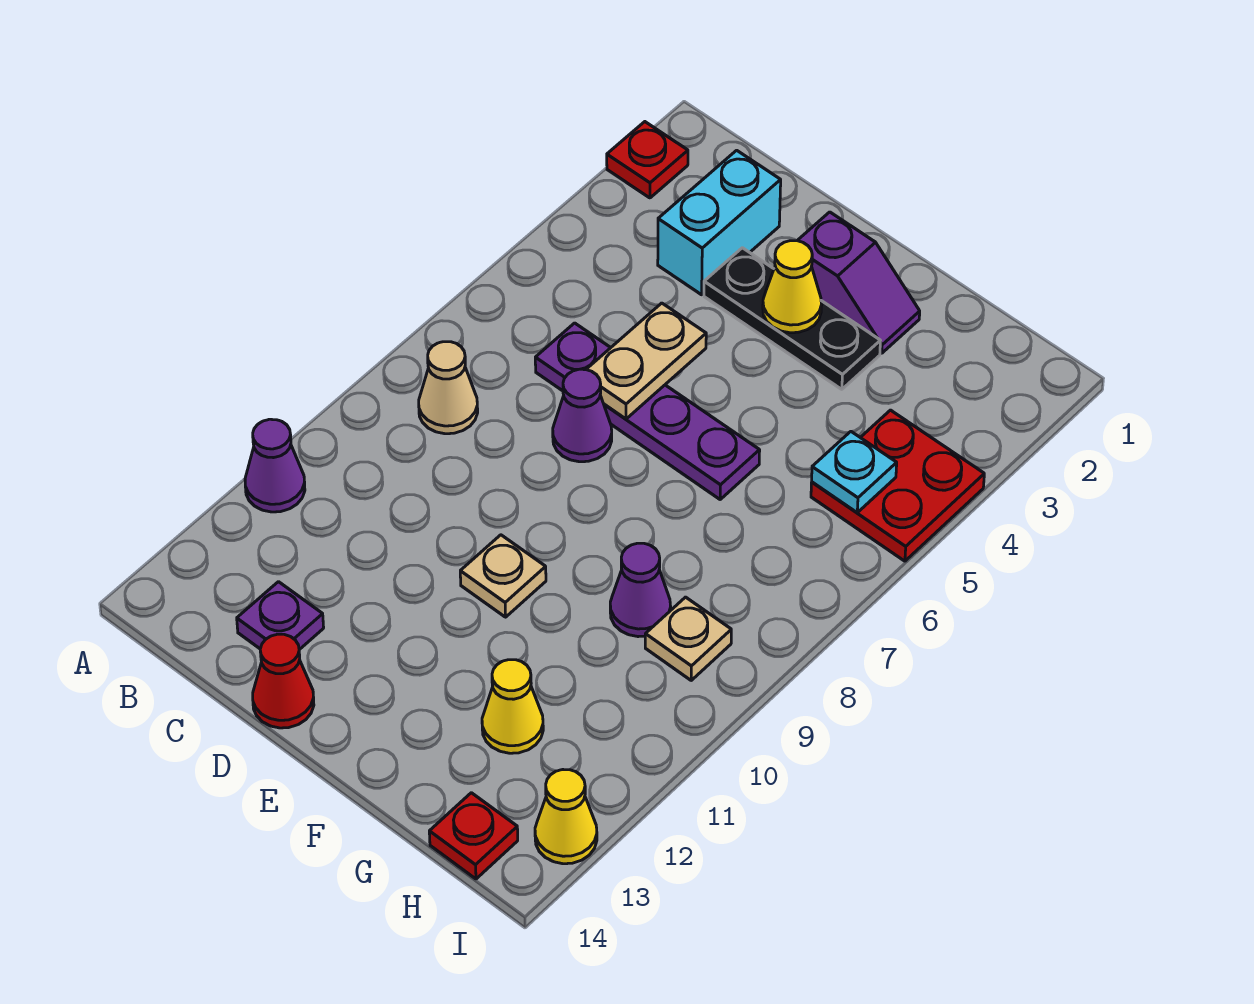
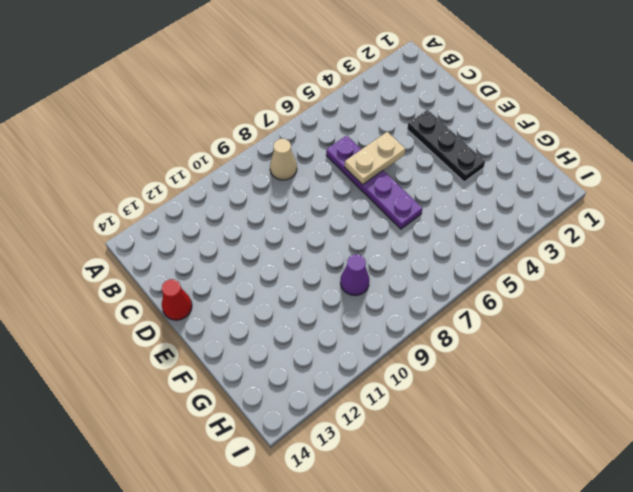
none -> red 1x1 plate [607,122,688,198]
none -> purple 1x1 cone [245,419,305,512]
none -> cyan 1x2 brick [658,150,781,295]

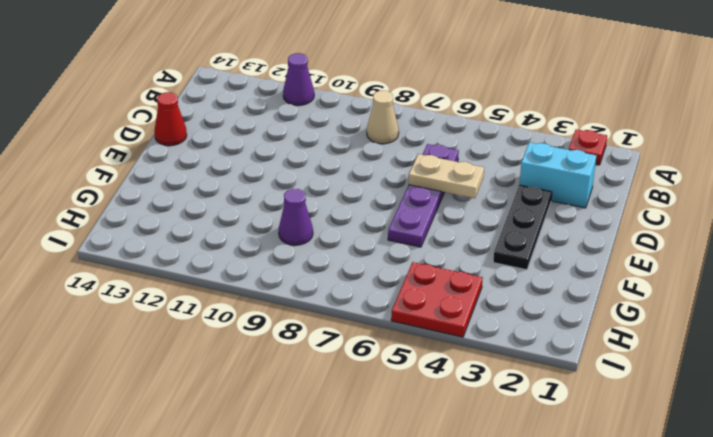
none -> purple 1x1 plate [237,582,324,650]
none -> purple 1x1 cone [553,369,612,462]
none -> purple 1x2 slope [797,212,920,353]

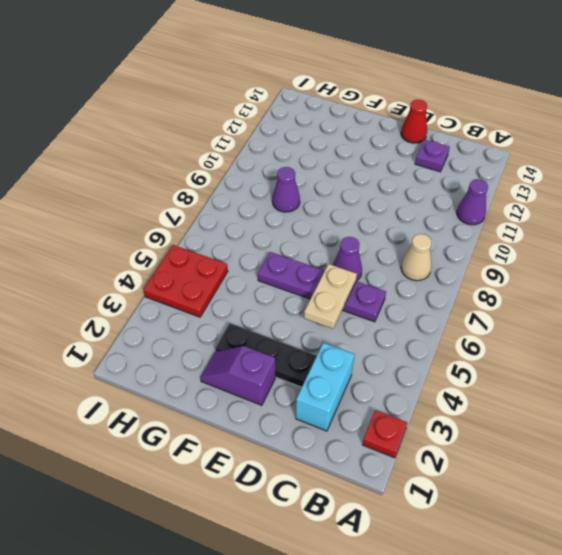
none -> tan 1x1 plate [460,535,546,617]
none -> yellow 1x1 cone [482,660,543,753]
none -> tan 1x1 plate [645,597,731,680]

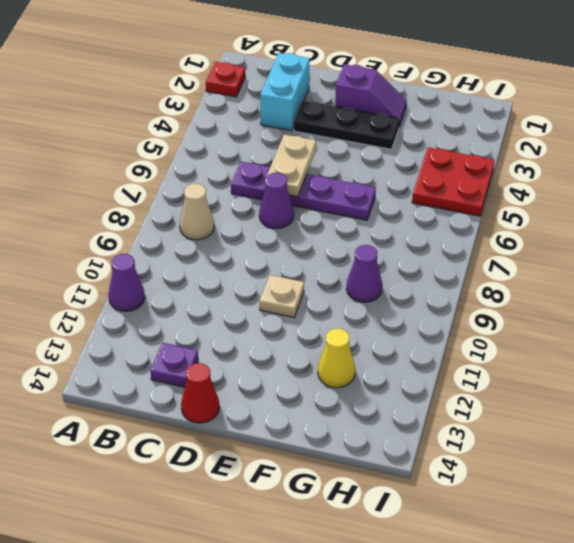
none -> tan 1x1 plate [645,597,731,680]
none -> red 1x1 plate [429,793,518,879]
none -> yellow 1x1 cone [535,770,597,864]

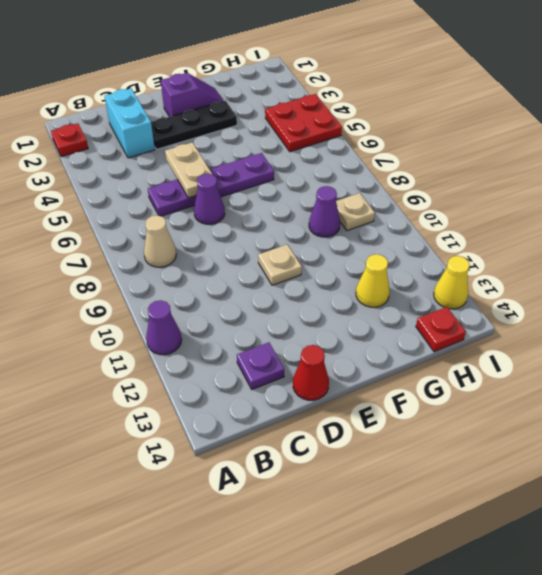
none -> yellow 1x1 cone [763,241,822,333]
none -> cyan 1x1 plate [812,432,897,512]

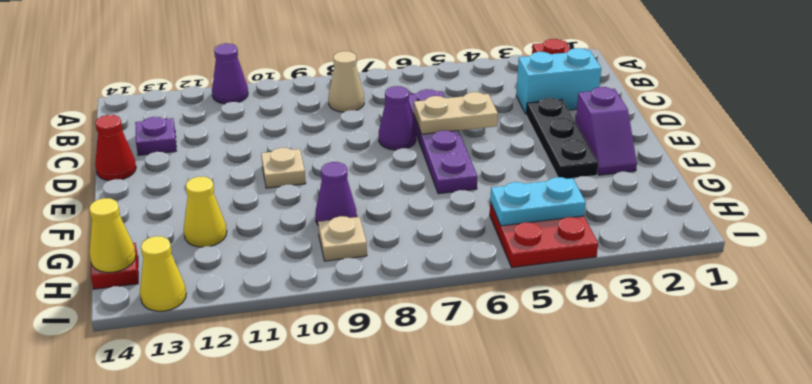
cyan 1x2 plate [490,177,586,226] -> cyan 1x1 plate [812,432,897,512]
yellow 1x1 cone [89,198,136,272] -> yellow 1x1 cone moved to [763,241,822,333]

